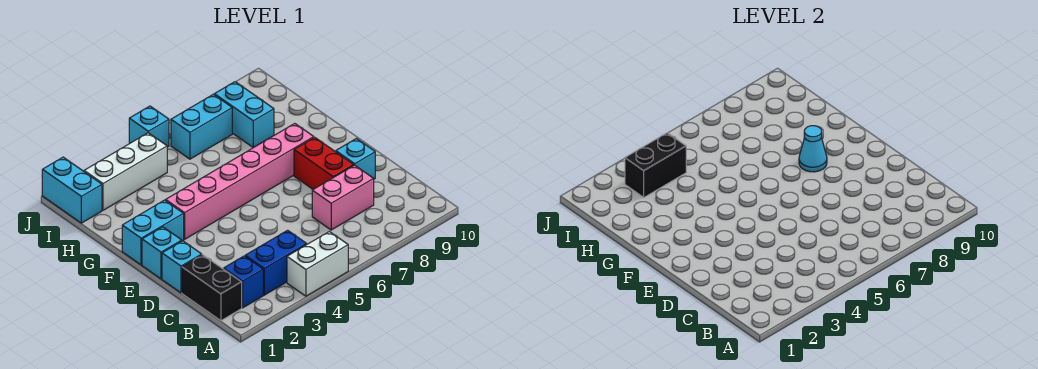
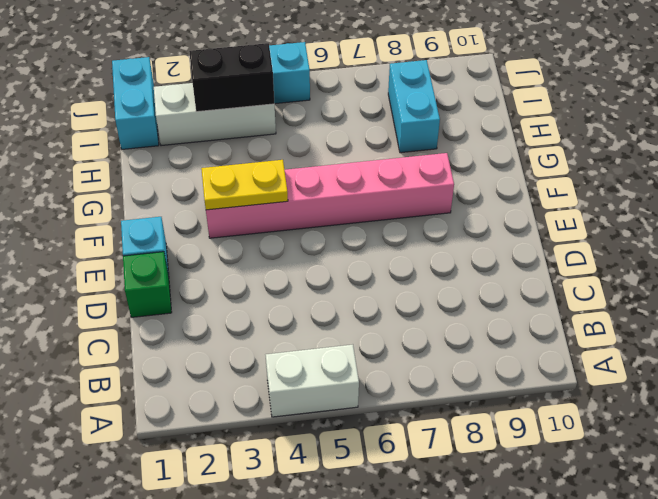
green 1x1 brick [123,252,172,317] -> cyan 1x1 brick [162,241,202,293]
yellow 1x2 plate [201,160,288,210] -> none
none -> black 1x2 brick [182,255,242,321]
none -> blue 1x1 brick [224,256,263,308]
none -> blue 1x2 brick [245,230,307,295]

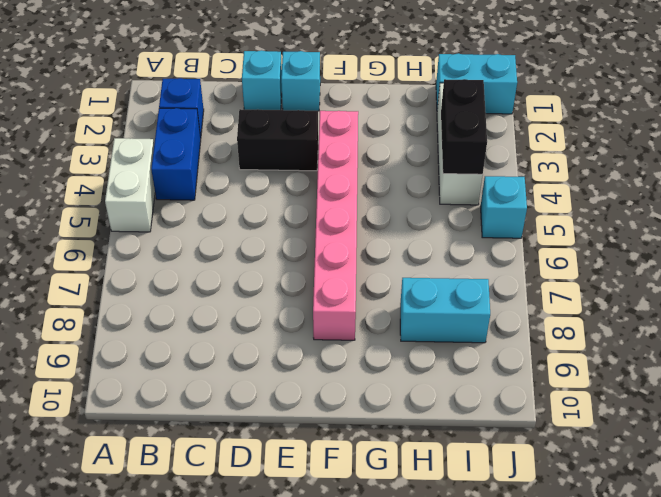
black 1x2 brick [237,109,318,171] -> black 1x2 brick moved to [182,255,242,321]
none -> pink 1x2 brick [312,165,374,230]
none -> red 1x2 brick [294,137,354,189]
none -> cyan 1x1 brick [336,139,375,179]

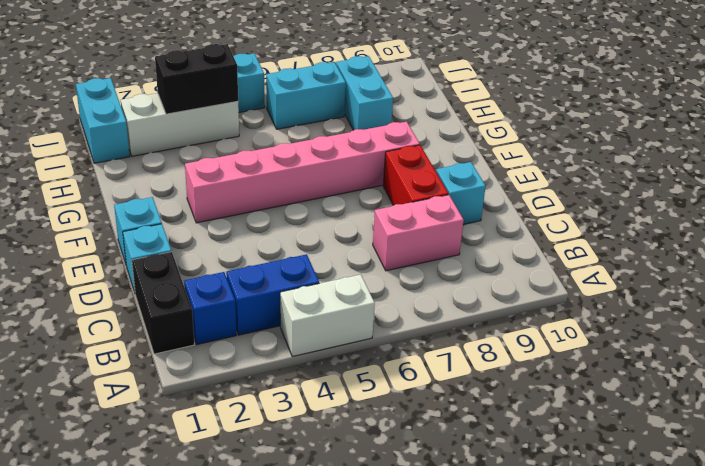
none -> cyan 1x2 brick [122,200,184,265]
none -> cyan 1x1 cone [799,126,827,172]

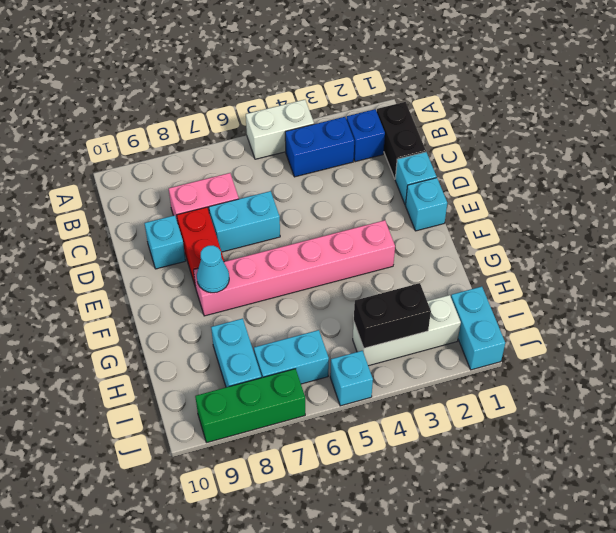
cyan 1x2 brick [209,191,280,252] -> cyan 1x2 brick moved to [122,200,184,265]
green 1x3 brick [195,369,305,443] -> none

